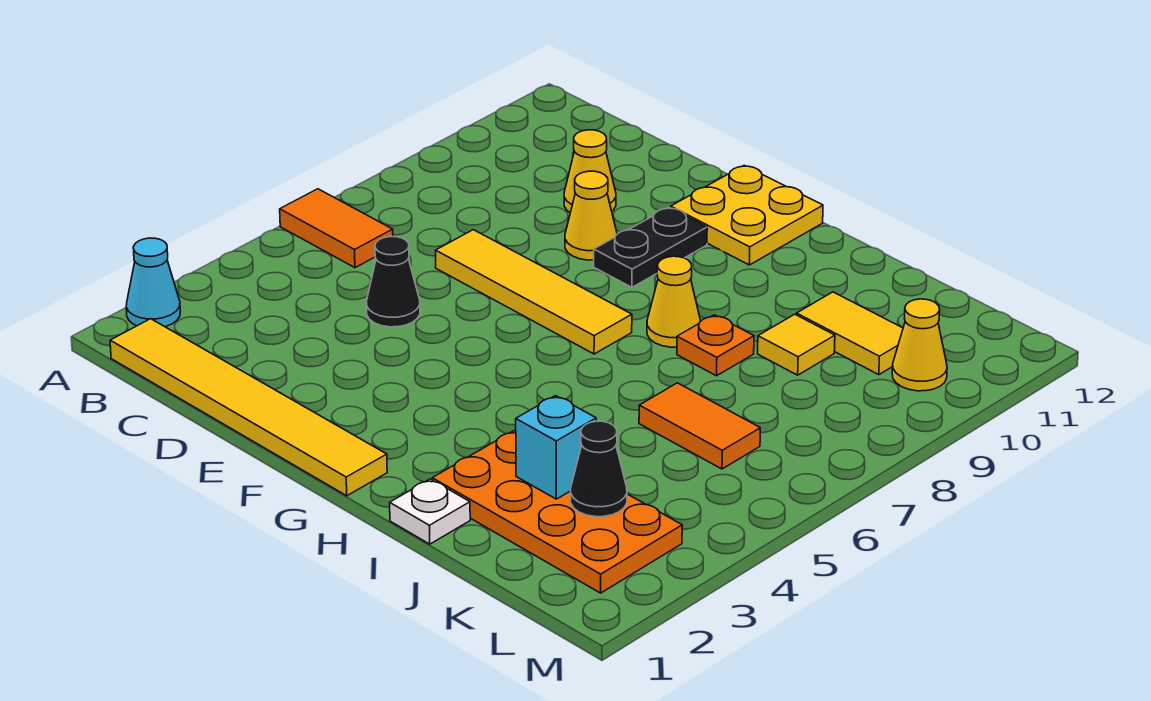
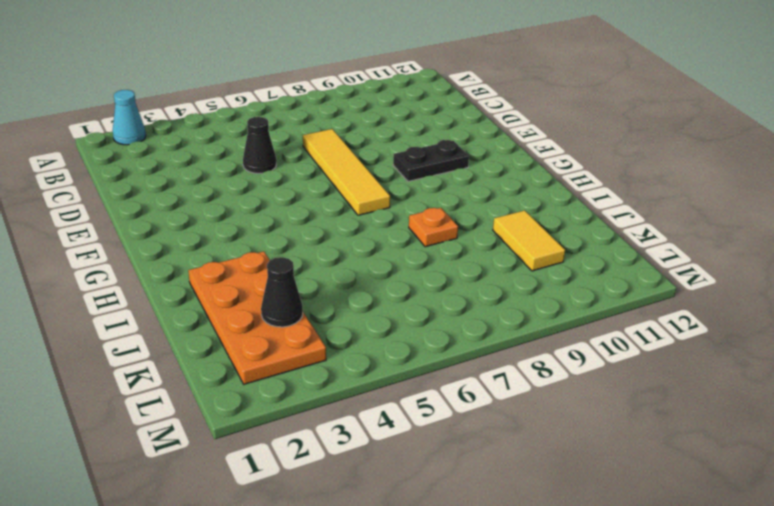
none -> orange 1x2 tile [280,189,393,268]
none -> yellow 1x6 tile [110,319,387,496]
none -> yellow 1x1 cone [564,130,616,213]

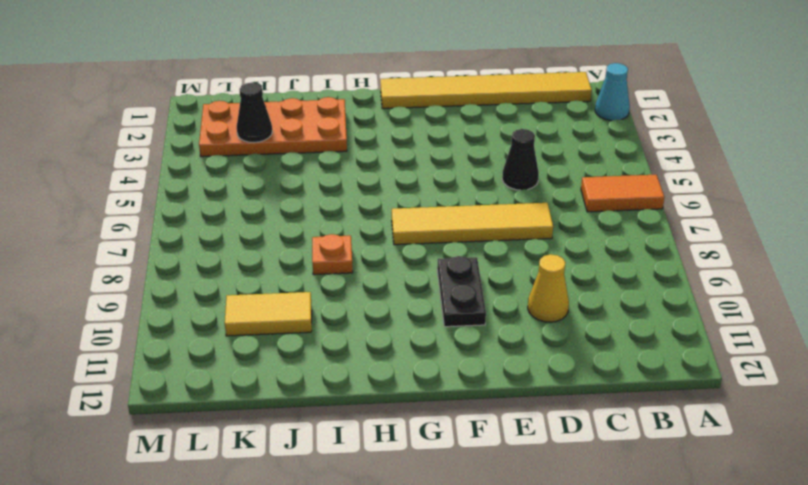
none -> yellow 1x1 cone [565,171,617,260]
none -> yellow 2x2 plate [671,165,823,265]
none -> yellow 1x1 cone [647,256,701,347]

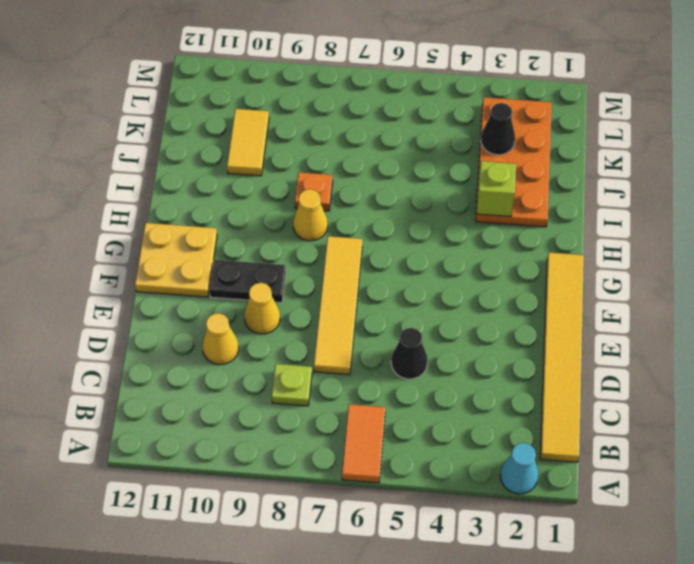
lime 1x1 plate [272,364,312,406] -> none
lime 1x1 brick [477,161,516,217] -> none
none -> white 1x1 plate [390,479,470,544]
none -> orange 1x2 tile [639,383,760,469]
none -> yellow 1x1 tile [758,314,835,375]

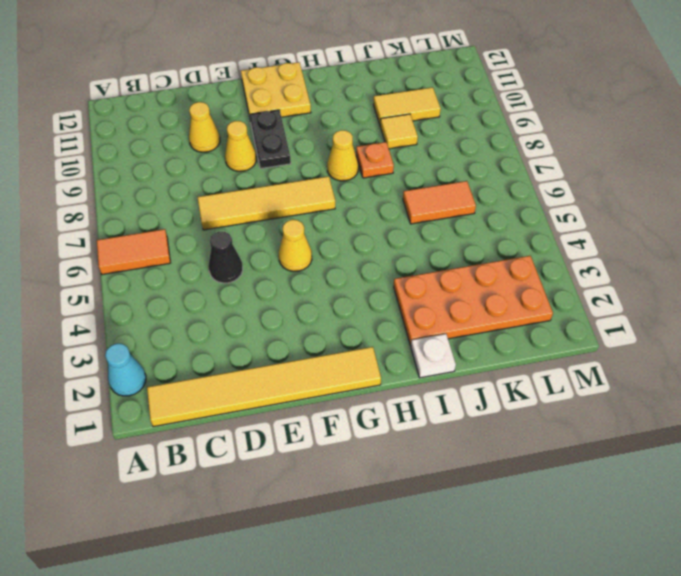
yellow 1x1 cone [279,220,312,271] -> yellow 1x1 cone moved to [892,299,947,391]
none -> cyan 1x1 brick [516,396,596,499]
none -> black 1x1 cone [571,421,627,517]

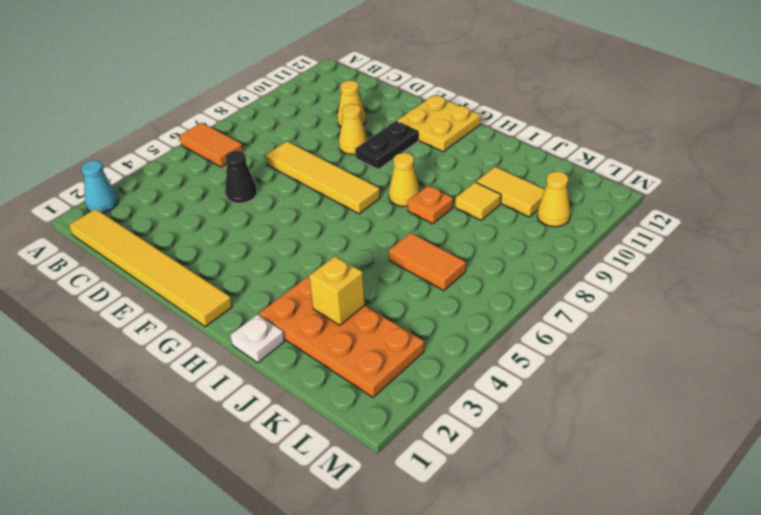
yellow 1x1 brick [309,256,365,325] -> cyan 1x1 brick [516,396,596,499]
none -> black 1x1 cone [571,421,627,517]

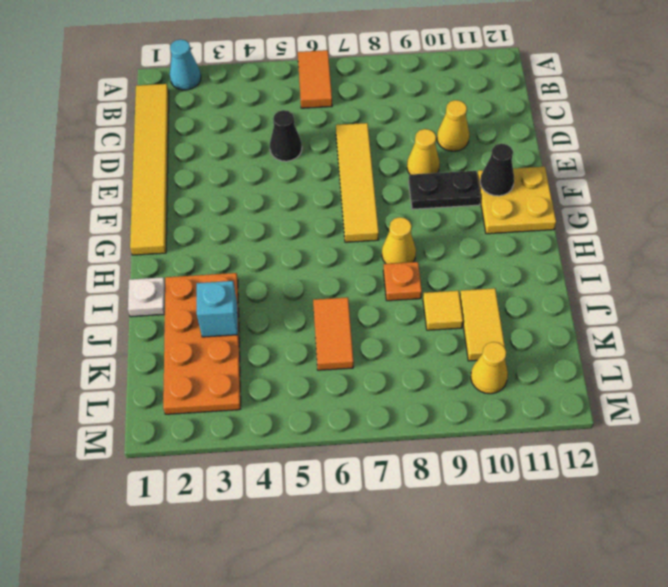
black 1x1 cone [480,144,514,196] -> black 1x1 cone moved to [571,421,627,517]

